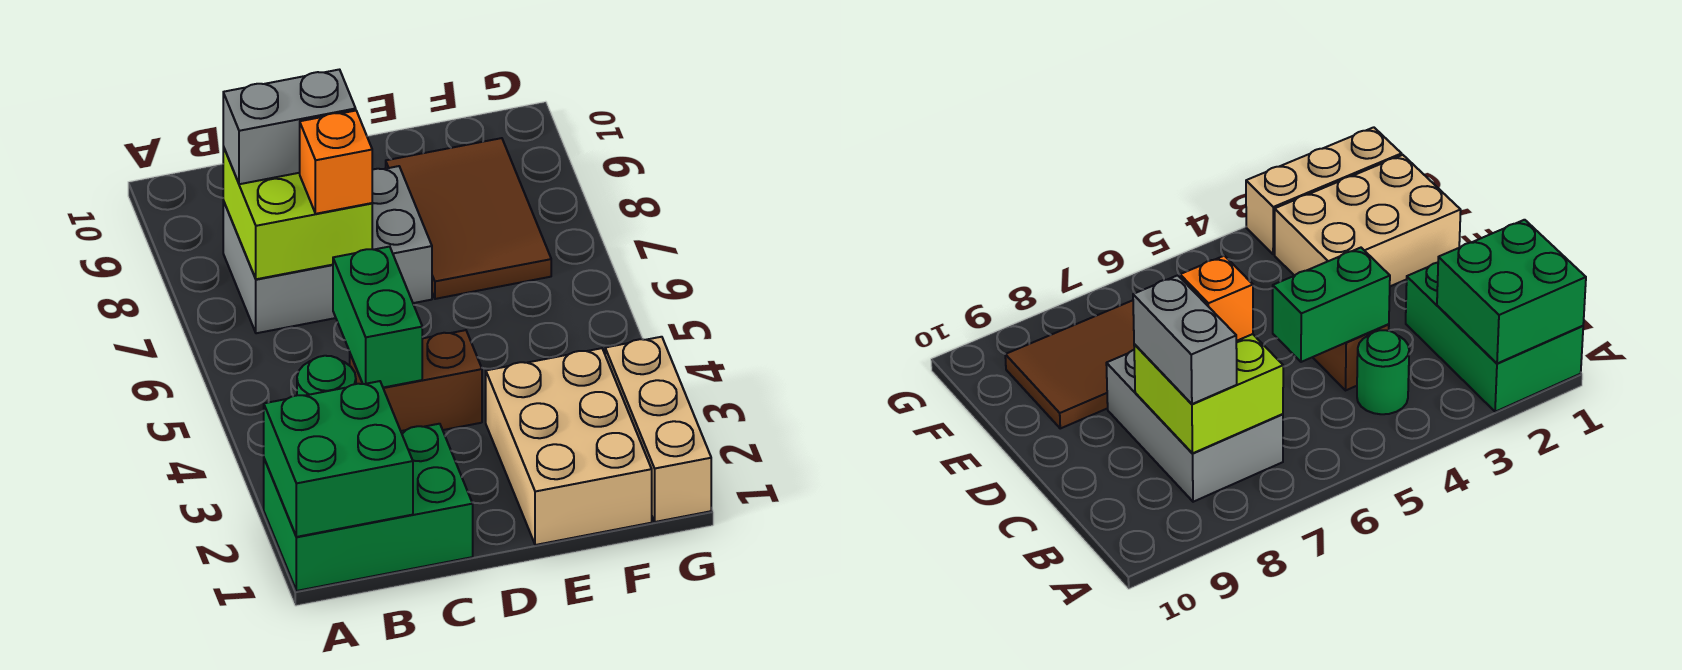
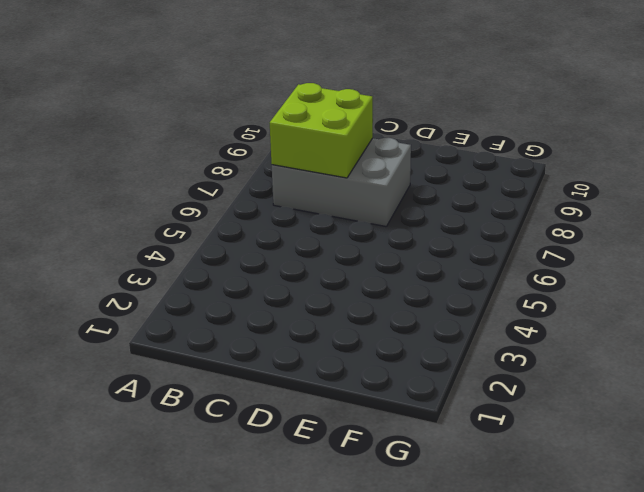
none -> green 2x3 brick [264,424,473,591]
none -> green 1x1 round brick [297,356,356,396]
none -> brown 1x2 brick [350,330,482,431]

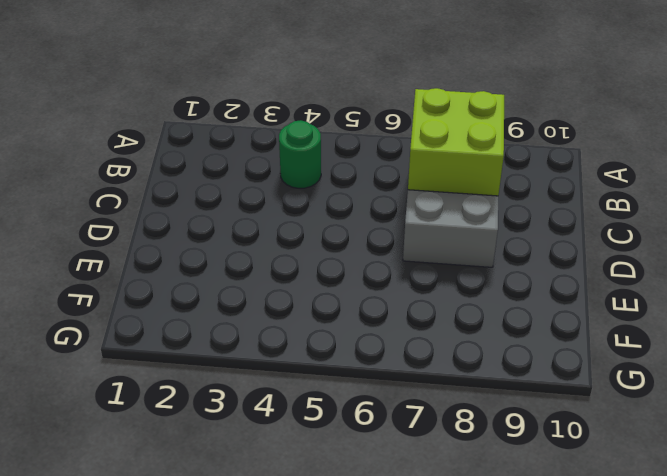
none -> green 2x3 brick [264,424,473,591]
none -> brown 1x2 brick [350,330,482,431]
none -> tan 2x3 brick [486,348,652,545]

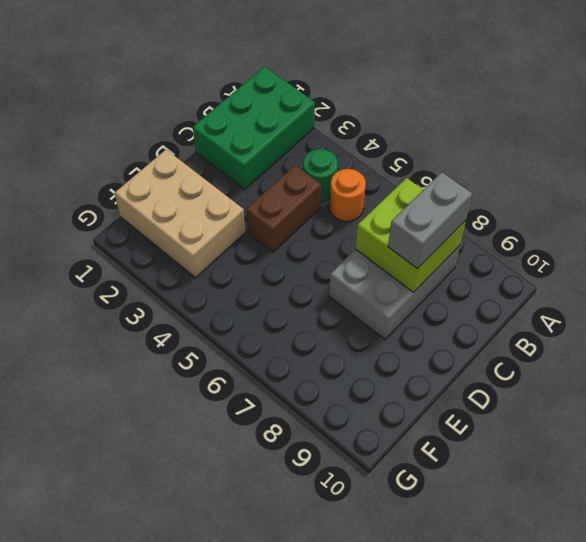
orange 1x1 round brick [330,169,366,221] -> none
none -> brown 2x3 tile [386,138,551,299]
none -> tan 1x3 brick [605,337,711,522]
none -> green 2x2 brick [264,381,413,537]

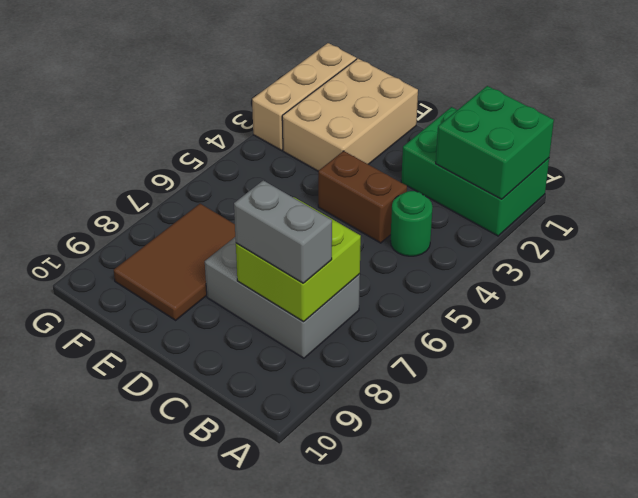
none -> green 1x2 brick [333,247,422,388]
none -> orange 1x1 brick [300,111,372,214]

